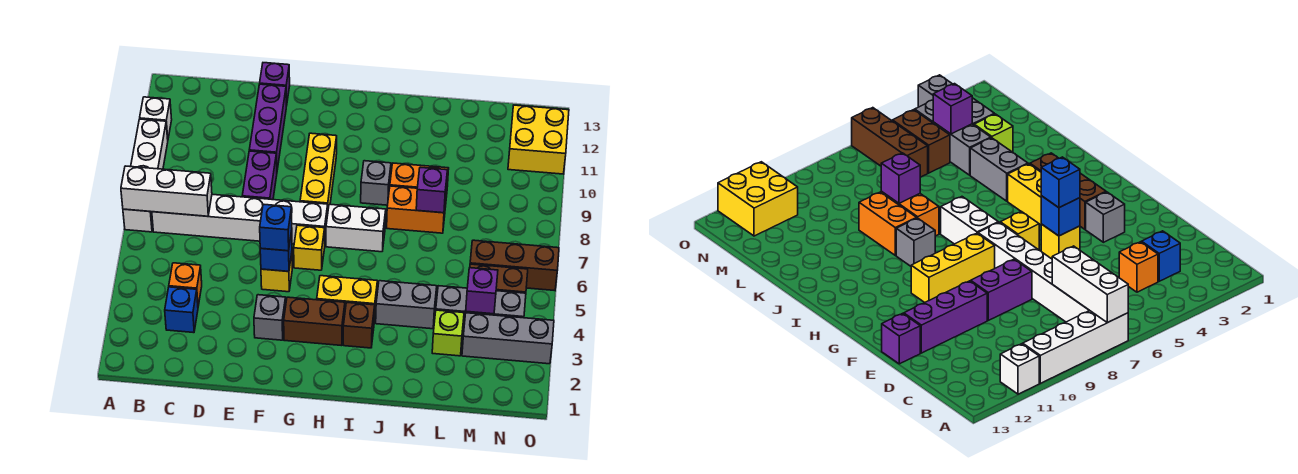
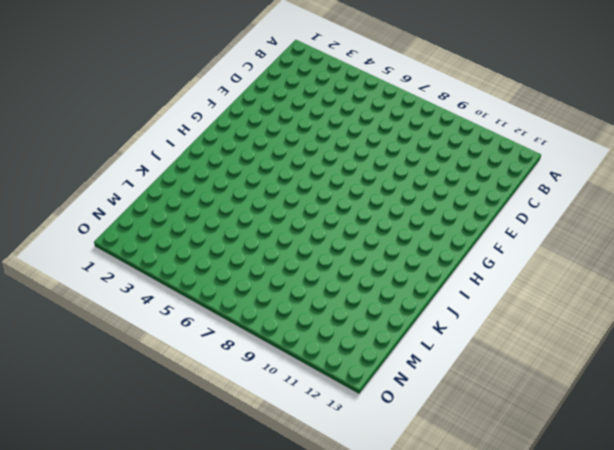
none -> white 1x4 brick [123,119,168,232]
none -> white 1x1 brick [140,97,172,139]
none -> white 1x6 brick [152,194,328,244]
none -> blue 1x1 brick [165,287,198,333]

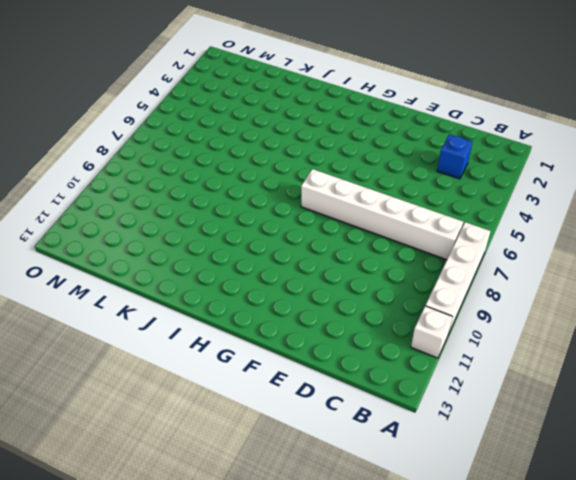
none -> orange 1x1 brick [169,263,202,306]
none -> purple 1x2 brick [242,151,277,200]
none -> purple 1x3 brick [249,84,286,170]
none -> purple 1x1 brick [260,63,290,106]

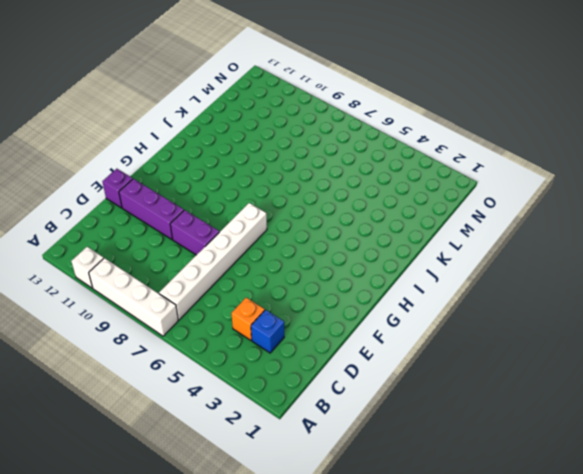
none -> grey 1x1 brick [254,295,286,340]
none -> yellow 1x1 brick [261,253,292,292]
none -> brown 1x2 brick [284,297,345,346]
none -> yellow 1x1 brick [294,225,325,270]

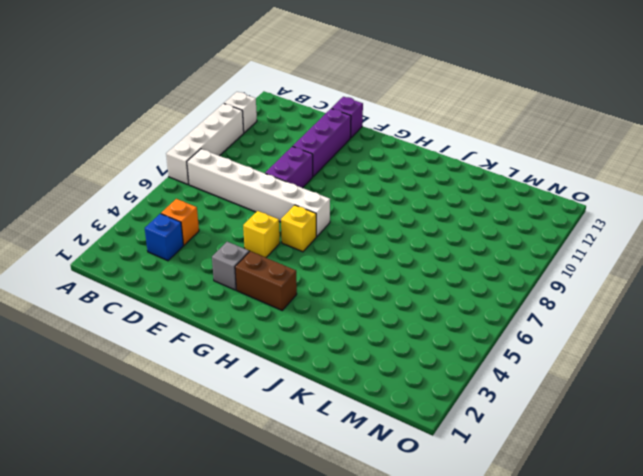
none -> yellow 1x3 brick [300,133,337,208]
none -> yellow 1x2 brick [317,276,377,322]
none -> white 1x2 brick [326,204,386,252]
none -> brown 1x1 brick [343,303,375,348]

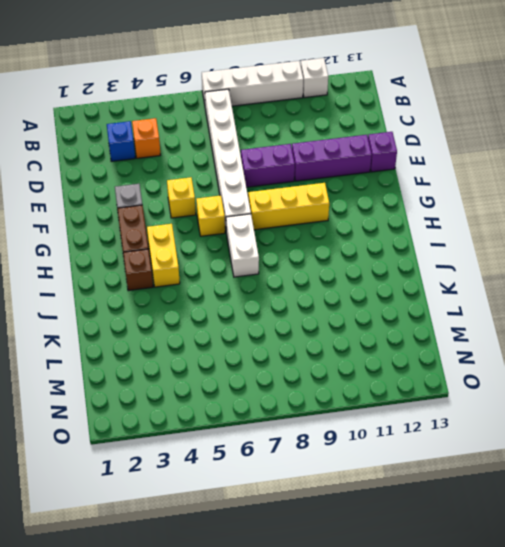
none -> grey 1x1 brick [361,161,391,205]
none -> grey 1x2 brick [376,281,437,329]
none -> orange 1x2 brick [387,186,446,233]
none -> orange 1x2 brick [390,163,449,207]

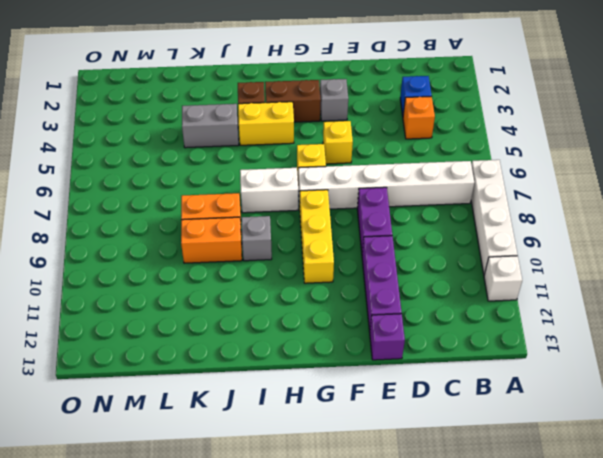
none -> lime 1x1 brick [432,310,464,356]
none -> grey 1x3 brick [436,286,526,331]
none -> grey 1x3 brick [462,313,554,364]
none -> brown 1x2 brick [470,264,528,293]

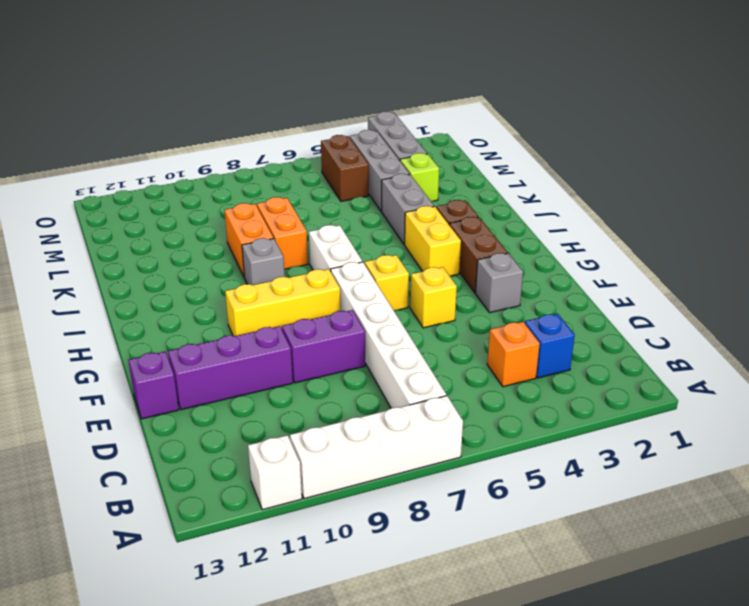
none -> brown 1x3 brick [470,240,559,291]
none -> yellow 2x2 brick [508,105,569,174]
none -> white 1x3 brick [121,166,212,216]
none -> blue 1x1 brick [260,230,292,271]

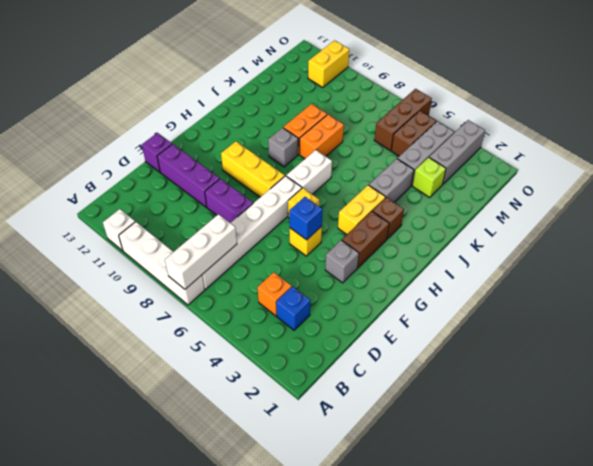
yellow 1x2 brick [308,40,349,87] -> yellow 2x2 brick [508,105,569,174]
none -> purple 1x1 brick [416,167,447,213]
none -> purple 1x1 brick [466,268,498,314]
none -> blue 1x1 brick [260,204,292,251]

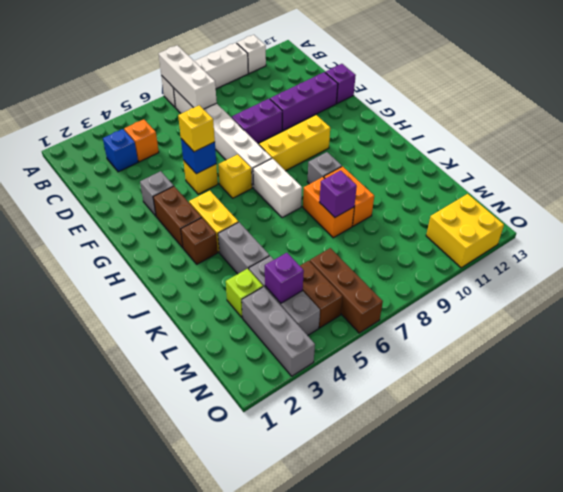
yellow 1x1 brick [178,105,215,152] -> blue 1x1 brick [260,204,292,251]

